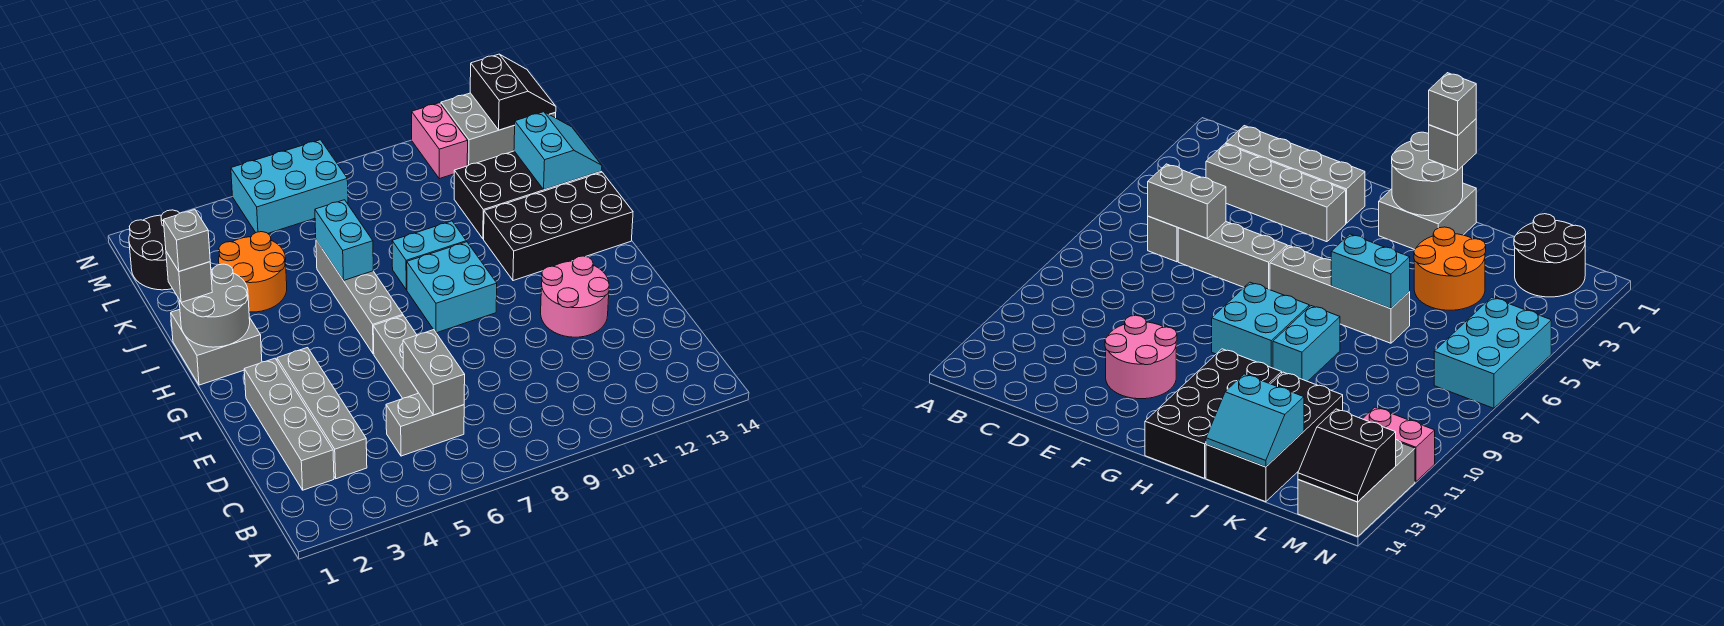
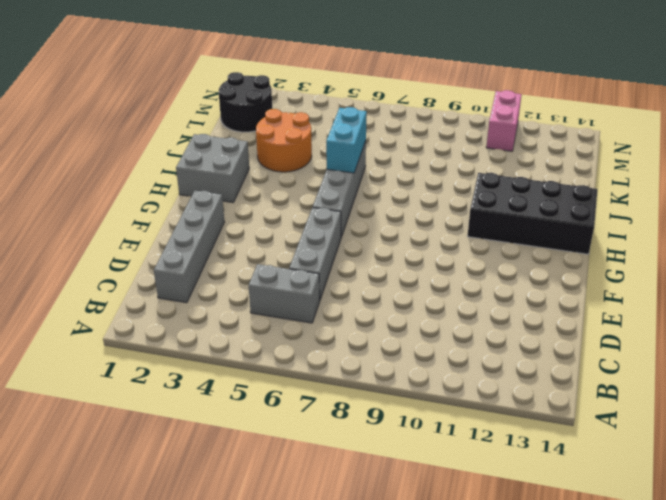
none -> grey 1x4 brick [277,348,367,479]
none -> pink 2x2 round brick [541,256,609,337]
none -> cyan 2x2 brick [407,242,497,333]

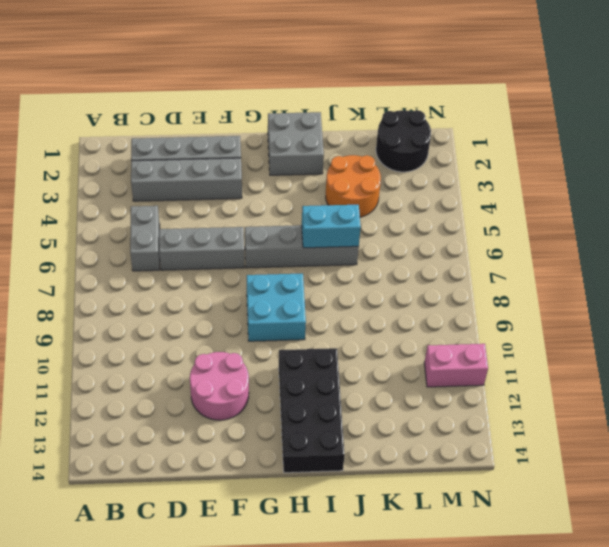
none -> cyan 1x2 brick [392,221,466,290]
none -> black 2x4 brick [454,151,602,239]
none -> cyan 2x3 brick [231,140,348,233]

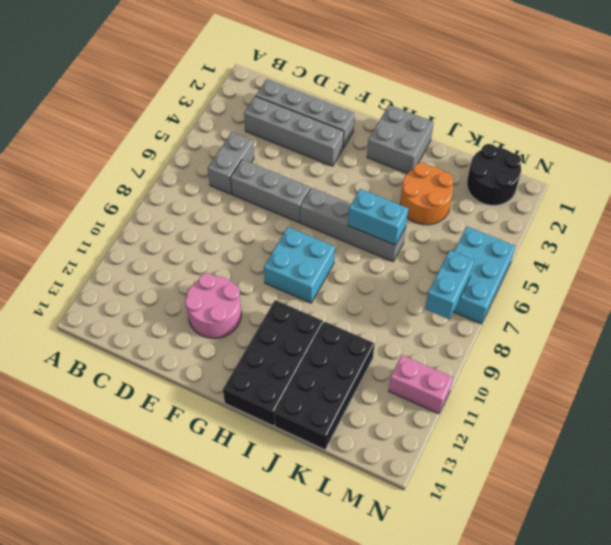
cyan 1x2 brick [425,250,474,319] -> cyan 1x2 brick moved to [392,221,466,290]
none -> grey 2x3 brick [441,93,556,166]
none -> grey 1x2 brick [403,330,465,415]
none -> grey 2x2 round brick [179,264,250,347]

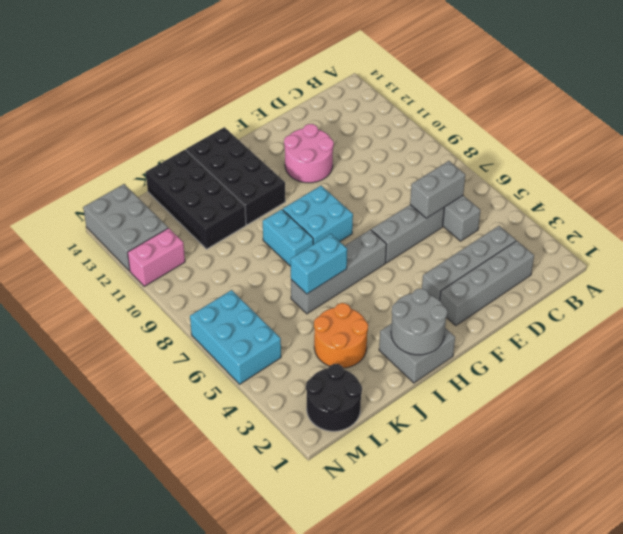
none -> cyan 2x2 slope [514,112,602,190]
none -> black 2x2 slope [470,54,556,130]
none -> grey 1x1 brick [166,252,212,302]

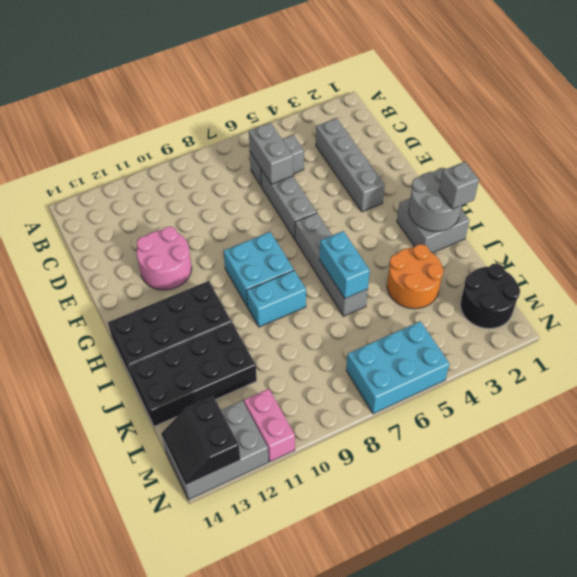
none -> grey 1x4 brick [244,358,334,490]
none -> cyan 2x2 slope [514,112,602,190]
none -> grey 1x1 brick [164,210,210,271]

